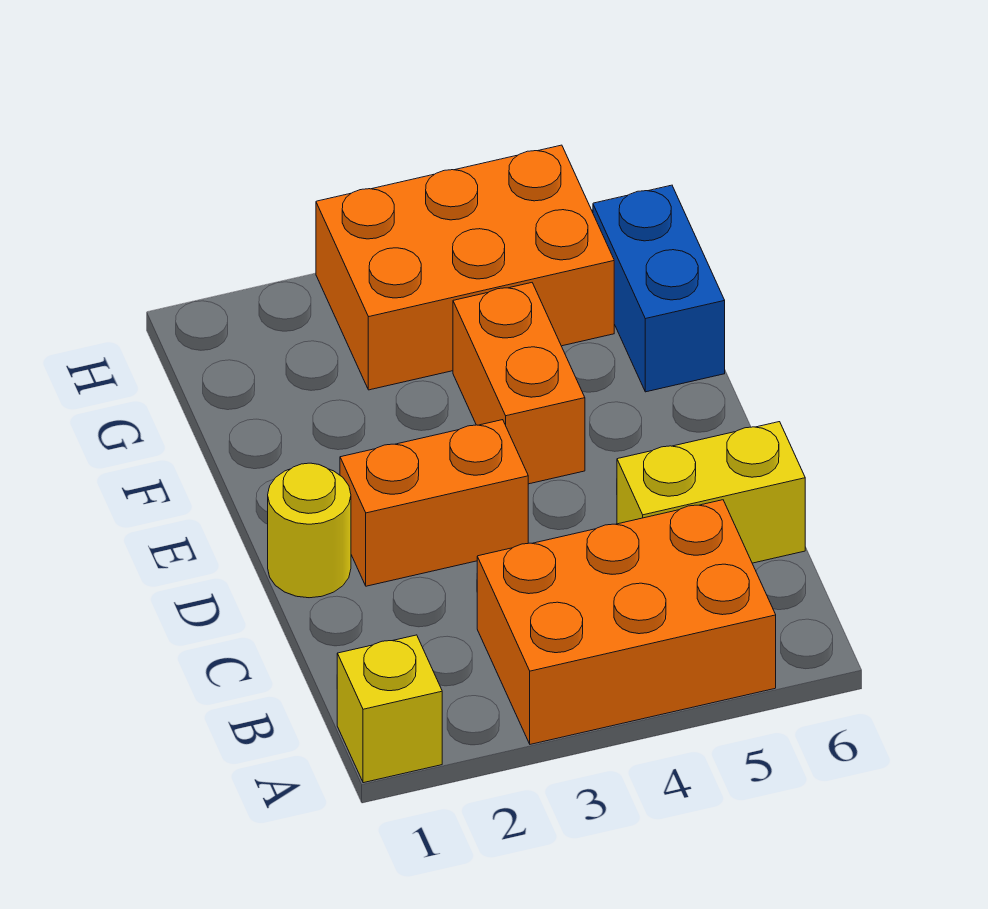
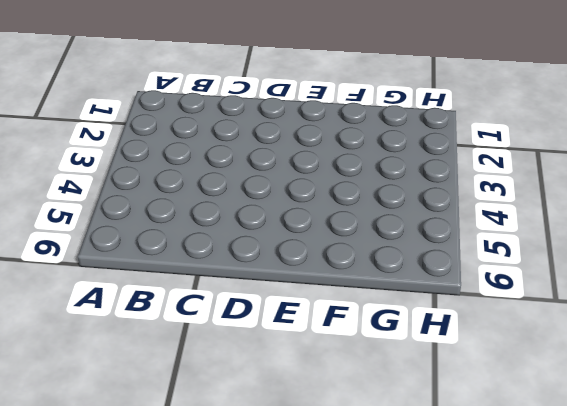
none -> yellow 1x1 brick [337,635,442,783]
none -> orange 2x3 brick [477,500,776,744]

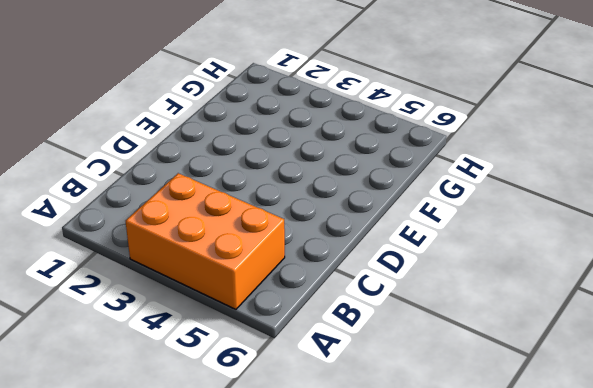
none -> yellow 1x1 brick [337,635,442,783]
none -> yellow 1x2 brick [617,422,805,563]

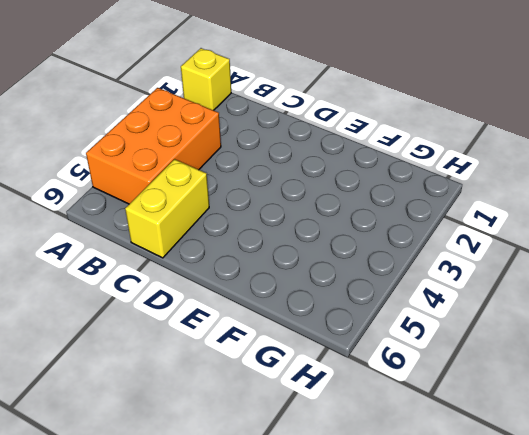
none -> yellow 1x1 round brick [268,463,351,598]
none -> orange 1x2 brick [340,420,528,586]

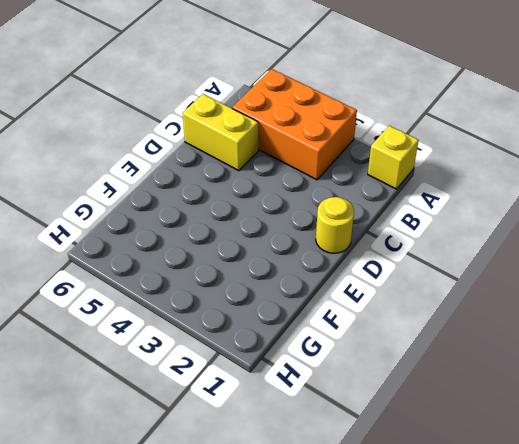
none -> orange 1x2 brick [340,420,528,586]
none -> orange 1x2 brick [453,283,585,484]

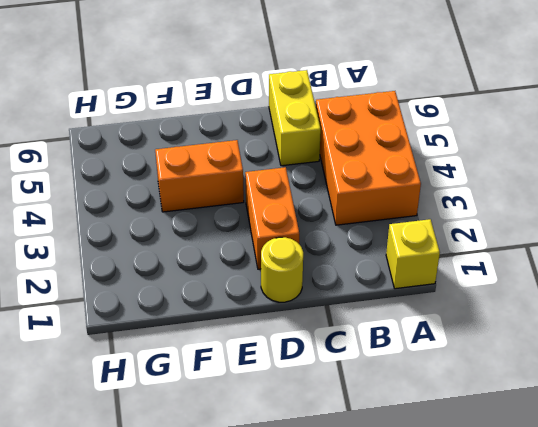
none -> blue 1x2 brick [593,185,725,392]
none -> orange 2x3 brick [316,145,614,390]

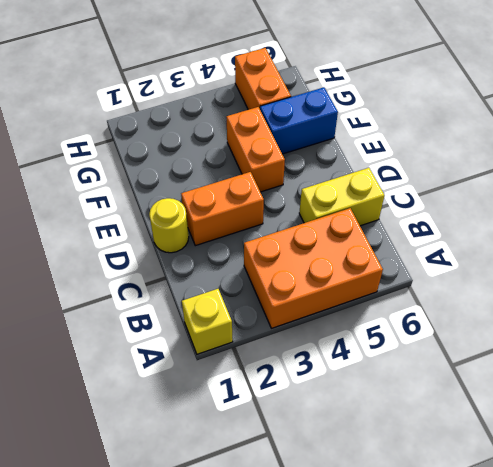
blue 1x2 brick [260,87,338,154] -> blue 1x2 brick turned to [593,185,725,392]
orange 1x2 brick [235,48,291,110] -> orange 2x3 brick [316,145,614,390]

